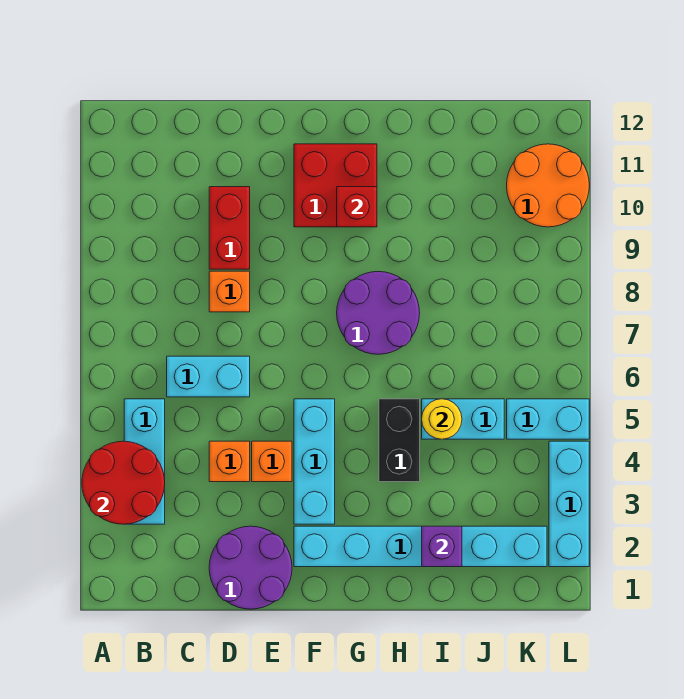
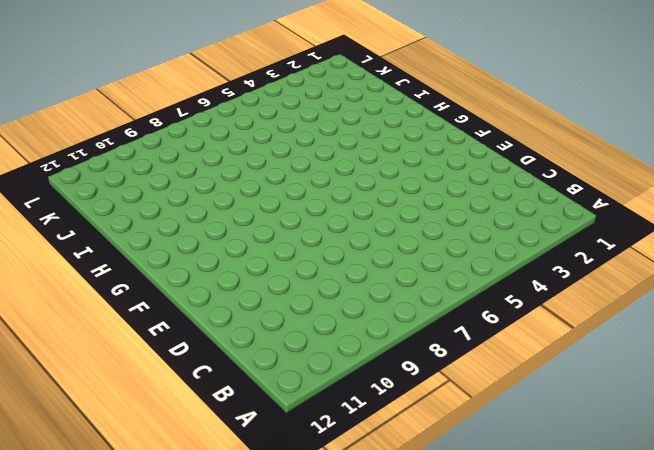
none -> cyan 1x3 brick [124,399,165,524]
none -> cyan 1x2 brick [167,356,250,397]
none -> purple 2x2 round brick [209,526,292,609]

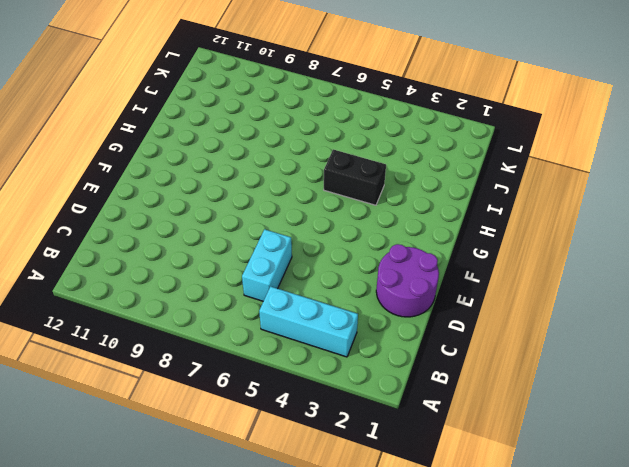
none -> orange 1x1 brick [209,441,250,482]
none -> orange 1x1 brick [209,271,250,312]
none -> red 1x2 brick [209,187,250,269]

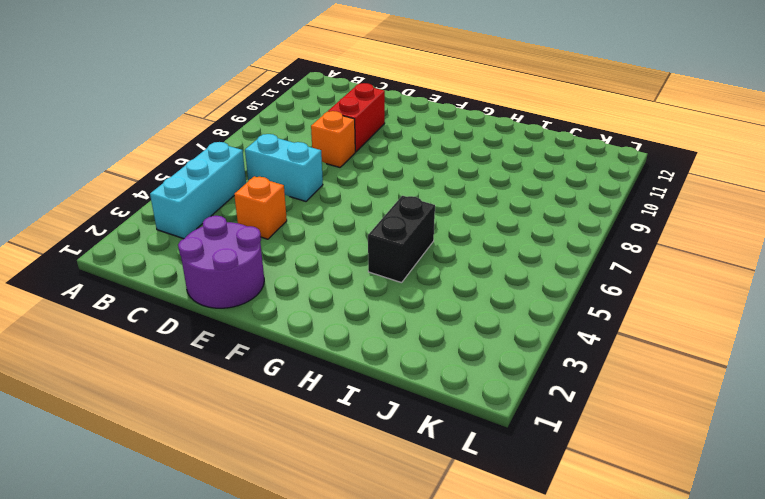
none -> orange 1x1 brick [252,441,292,482]
none -> cyan 1x6 brick [294,526,547,567]
none -> cyan 1x3 brick [294,399,335,524]

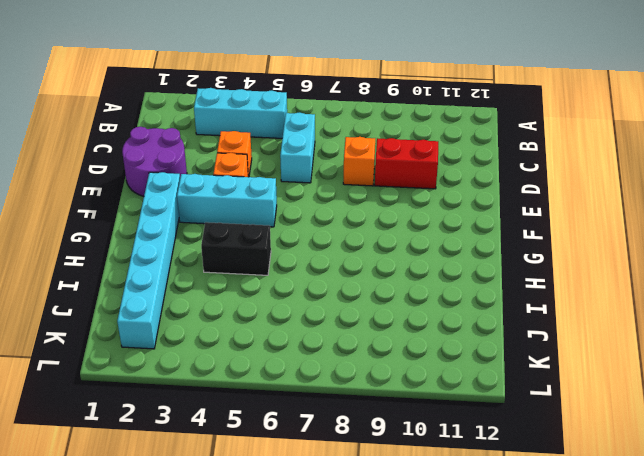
none -> red 2x2 brick [294,144,377,227]
none -> purple 2x2 round brick [337,272,420,354]
none -> cyan 1x2 brick [422,399,504,439]

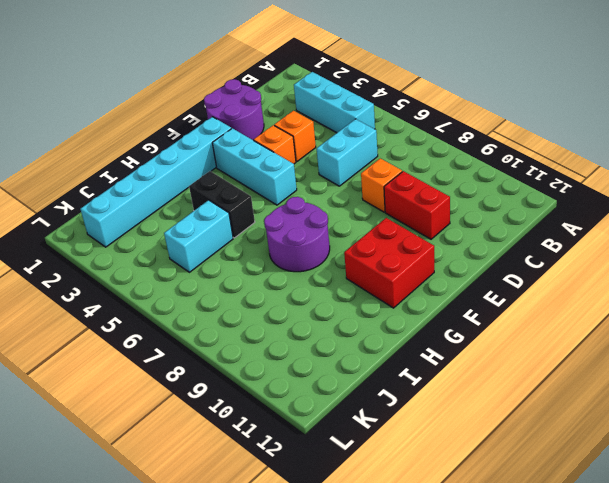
none -> cyan 1x2 brick [507,399,589,439]
none -> orange 2x2 round brick [507,144,589,227]
none -> cyan 1x3 brick [549,441,589,567]

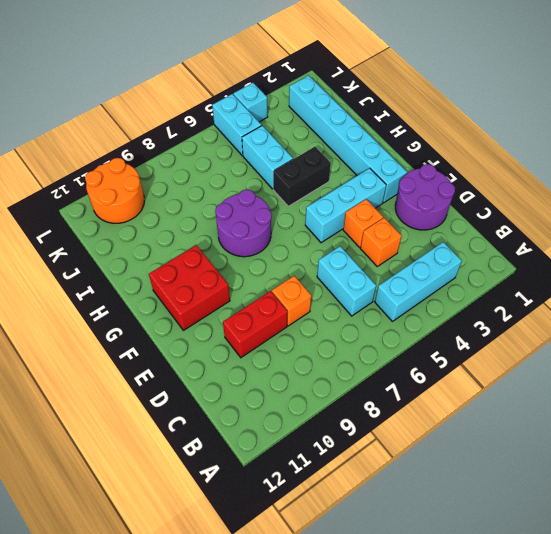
cyan 1x1 brick [233,83,268,122] -> cyan 1x3 brick [549,441,589,567]
none -> red 2x2 round brick [82,441,165,524]
none -> red 1x1 brick [337,187,377,227]
none -> purple 1x1 brick [422,526,462,567]

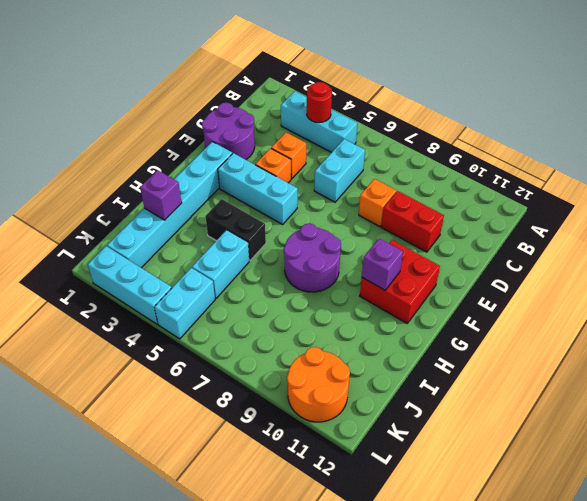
red 1x1 round brick [307,82,332,123] -> red 2x2 round brick [82,441,165,524]
purple 1x1 brick [362,238,403,290] -> red 1x1 brick [337,187,377,227]
none -> yellow 1x1 round brick [422,399,462,439]

